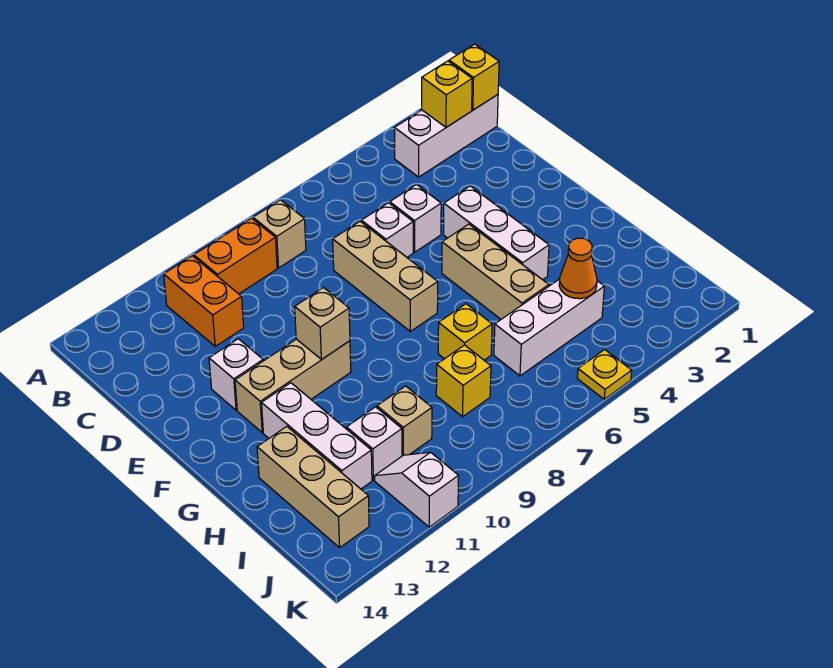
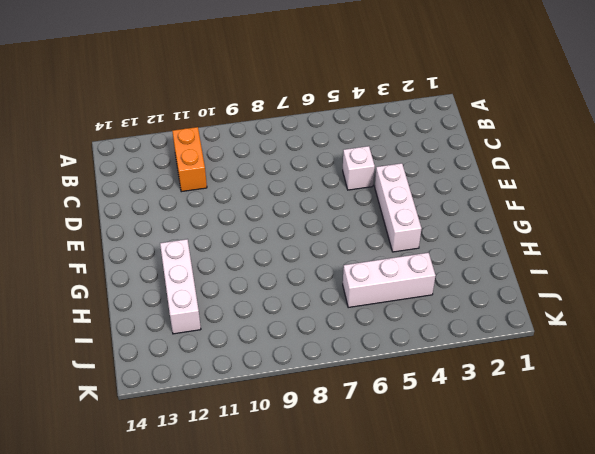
none -> white 1x3 brick [395,95,498,177]
none -> tan 1x1 brick [253,200,306,268]
none -> orange 1x2 brick [194,218,277,294]

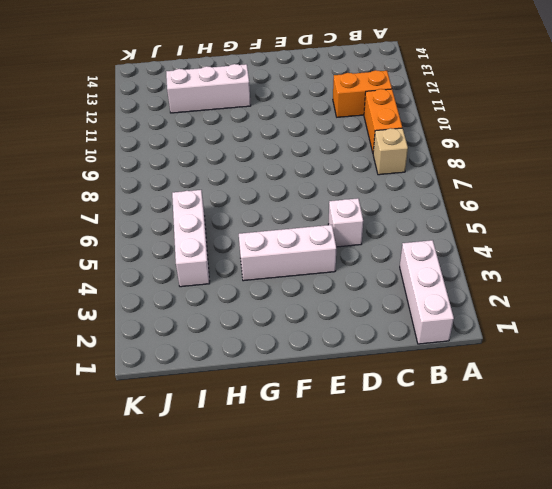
none -> white 1x1 brick [361,203,413,257]
none -> tan 1x3 brick [333,221,438,331]
none -> white 1x1 brick [209,339,263,410]

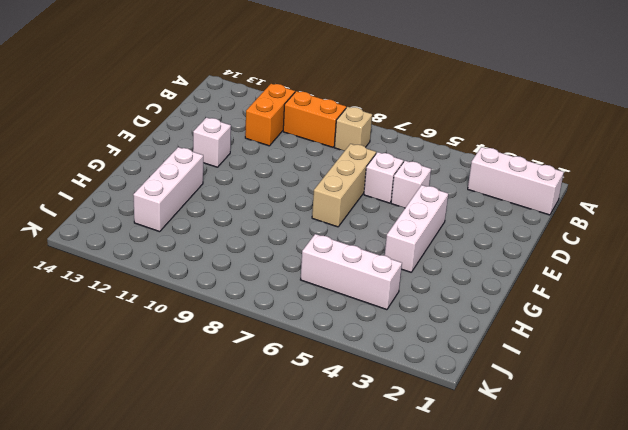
none -> tan 1x3 brick [442,224,549,319]
none -> tan 1x3 brick [235,339,351,432]
none -> yellow 1x1 brick [438,304,492,360]

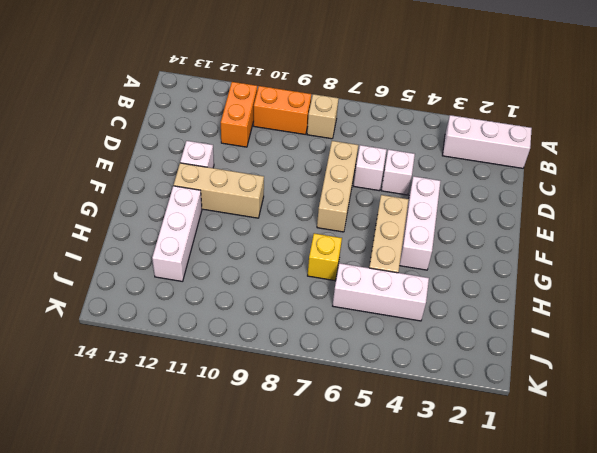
none -> tan 1x3 brick [257,427,369,548]
none -> yellow 1x1 brick [436,345,491,417]
none -> tan 1x1 brick [377,386,432,456]

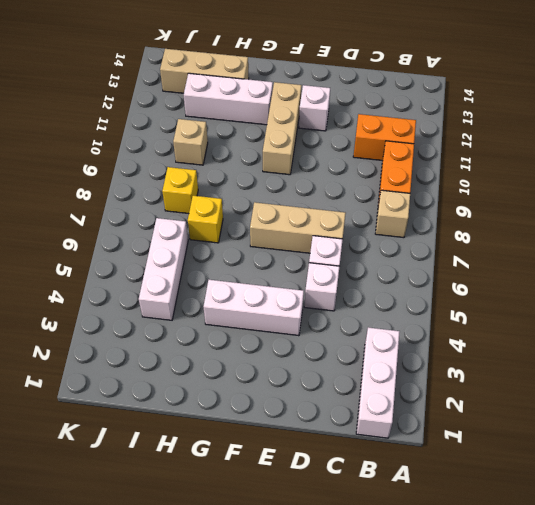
none -> tan 1x3 brick [442,224,549,319]
none -> white 1x1 brick [347,407,402,480]
none -> white 1x2 slope [375,452,459,527]

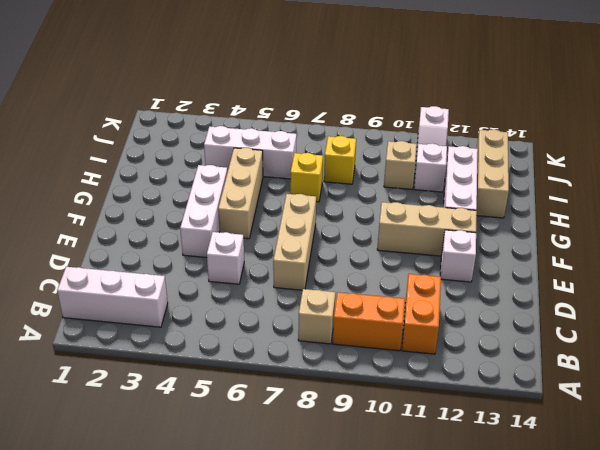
none -> white 1x1 brick [361,203,413,257]
none -> yellow 1x1 plate [577,350,632,399]
none -> yellow 1x1 brick [449,44,499,110]

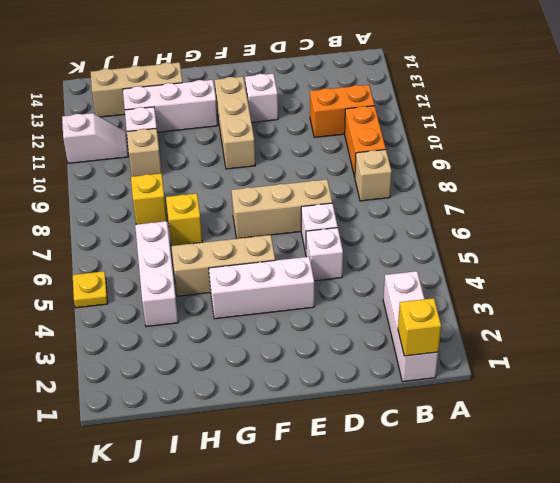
none -> yellow 1x1 brick [422,61,472,127]
none -> tan 1x1 brick [295,288,350,359]
none -> orange 1x1 cone [559,238,597,299]

